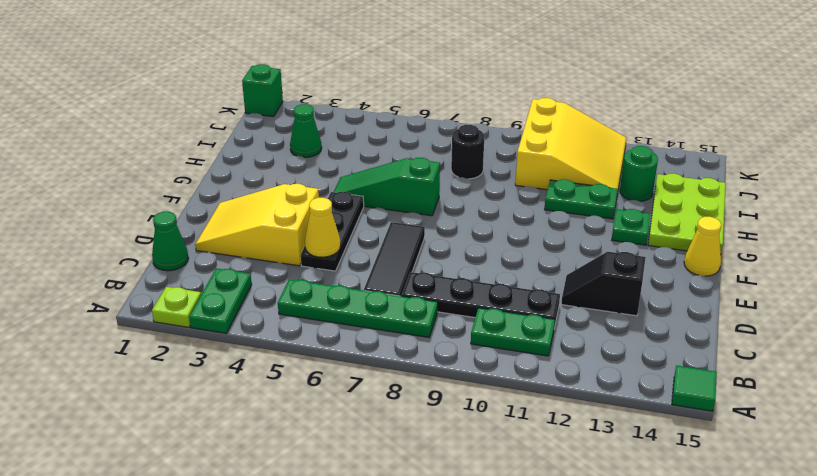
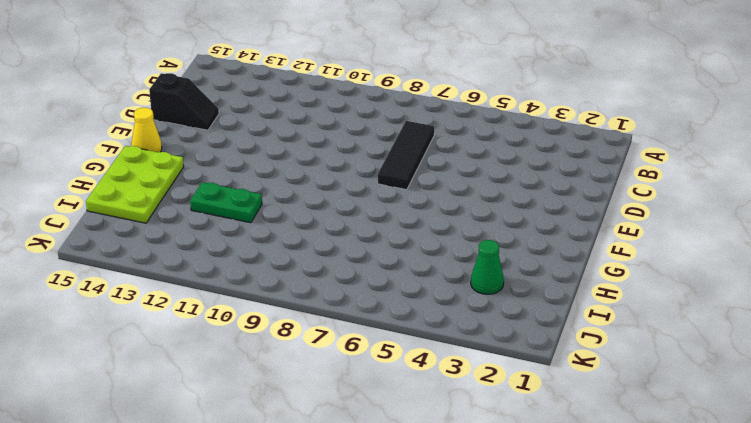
black 1x2 slope [149,73,219,130] -> black 1x2 slope moved to [561,252,646,316]
none -> lime 1x1 plate [152,287,201,327]
none -> green 1x2 plate [189,268,252,333]
none -> green 1x1 tile [672,366,717,411]

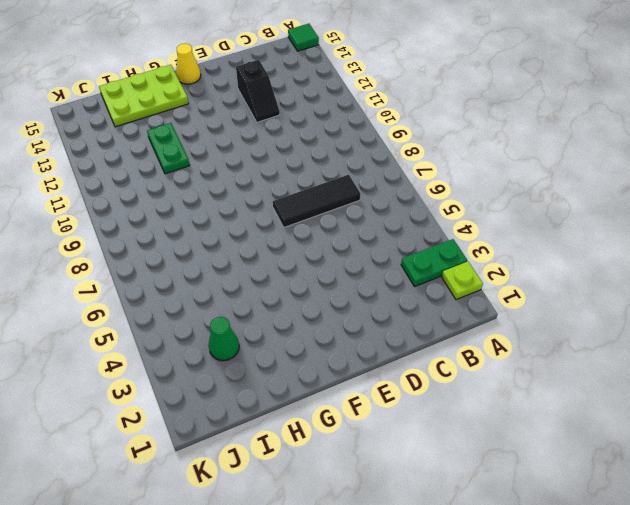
none -> green 1x4 plate [278,279,438,337]
none -> green 1x2 plate [471,308,555,356]
none -> green 1x1 cone [152,211,189,271]

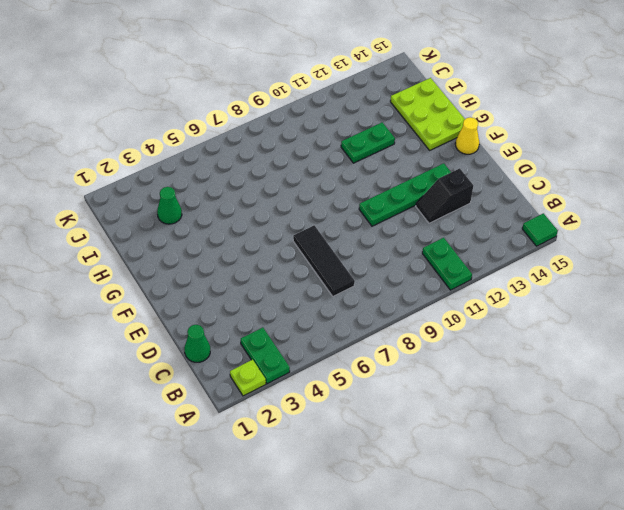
green 1x2 plate [422,238,472,290] -> green 1x2 plate turned to [471,308,555,356]
green 1x4 plate [359,163,451,226] -> green 1x4 plate moved to [278,279,438,337]
none -> black 1x4 plate [402,272,560,328]
none -> yellow 2x3 slope [195,184,319,266]
none -> black 1x3 plate [301,192,364,271]

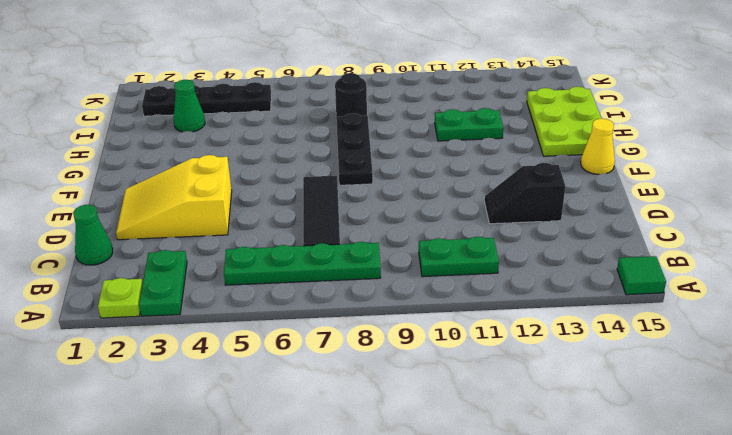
black 1x3 plate [336,113,373,185] -> black 1x3 plate moved to [301,192,364,271]
black 1x4 plate [142,82,271,116] -> black 1x4 plate moved to [402,272,560,328]
none -> green 1x3 slope [334,158,440,216]
none -> green 1x1 plate [612,209,650,245]
none -> yellow 3x3 slope [515,98,626,193]

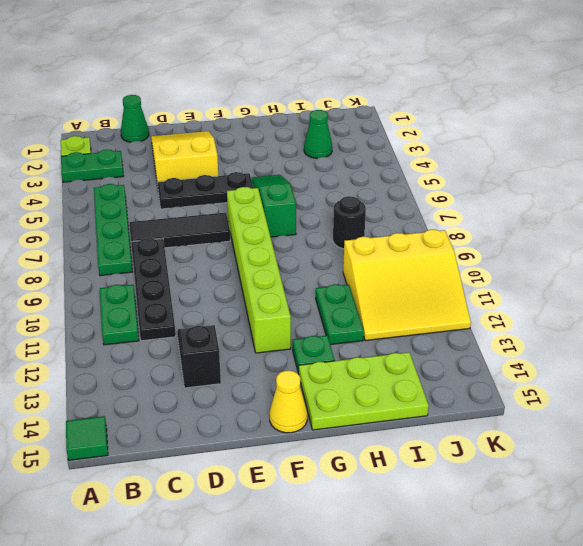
lime 1x6 brick [227,187,291,353] -> none
none -> green 1x1 round brick [620,146,658,201]
none -> green 1x1 brick [242,64,283,117]
none -> yellow 1x1 cone [305,198,341,257]

